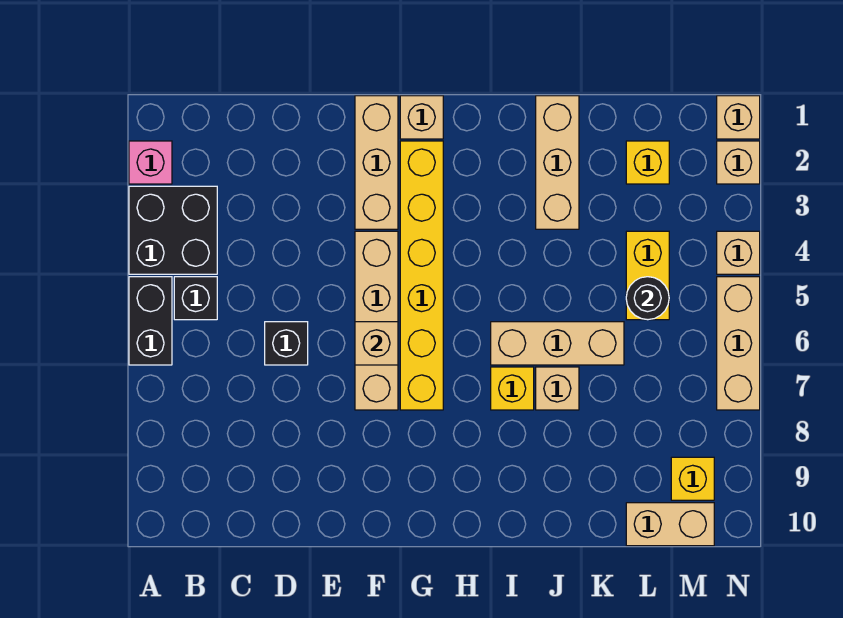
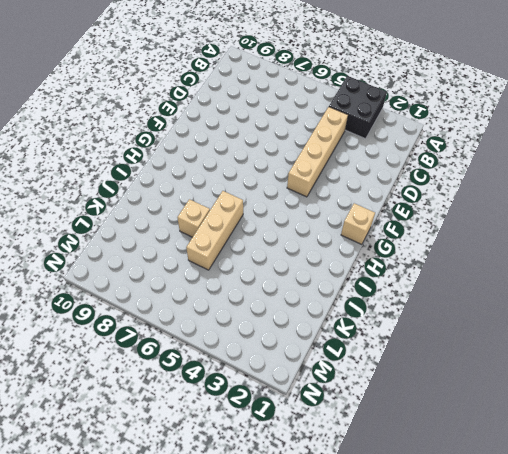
tan 1x4 brick [287,107,348,197] -> tan 1x4 brick turned to [355,231,398,410]
none -> pink 1x1 brick [129,141,172,184]
none -> black 1x2 brick [129,277,172,365]
none -> black 1x1 brick [174,277,217,320]

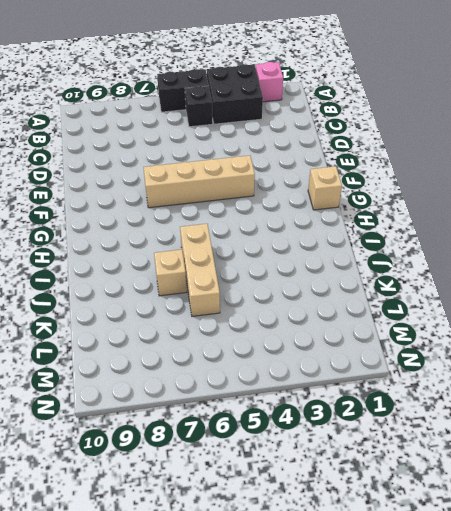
none -> black 1x1 brick [265,322,308,365]
none -> tan 1x3 brick [355,96,398,229]
none -> yellow 1x6 brick [400,141,443,410]

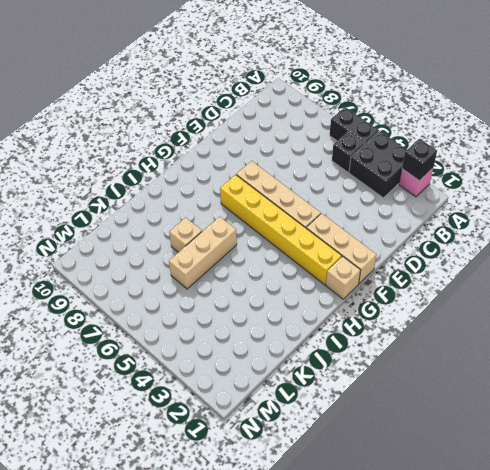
black 1x1 brick [402,139,437,181] -> black 1x1 brick moved to [265,322,308,365]
none -> yellow 1x1 brick [491,367,534,410]
none -> tan 1x3 brick [536,96,579,229]
none -> yellow 1x1 brick [626,141,669,184]

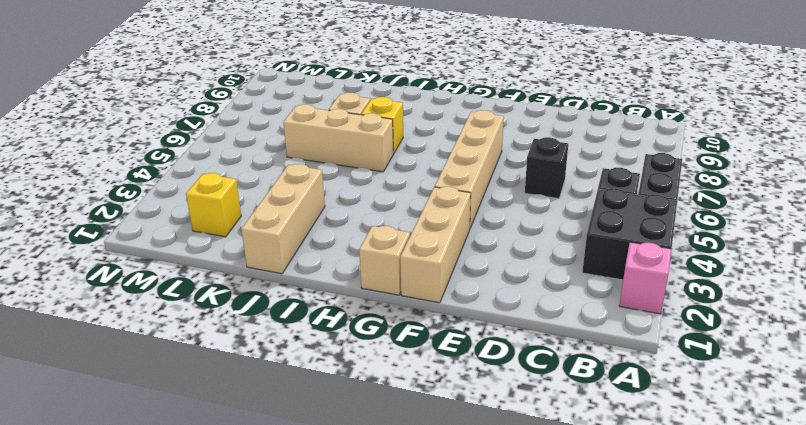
none -> yellow 1x6 brick [400,141,443,410]
none -> yellow 1x2 brick [626,231,669,320]
none -> tan 1x2 brick [626,503,714,546]

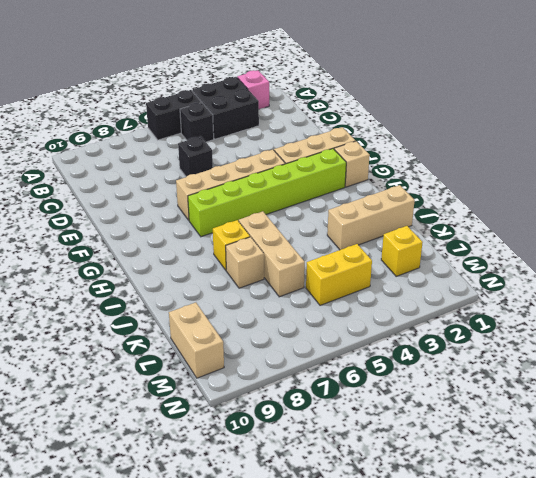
lime 1x6 brick [188,149,346,237] -> yellow 1x6 brick [400,141,443,410]
none -> yellow 1x1 brick [671,457,714,500]
none -> tan 1x1 brick [717,96,760,139]
none -> tan 1x1 brick [717,141,760,184]

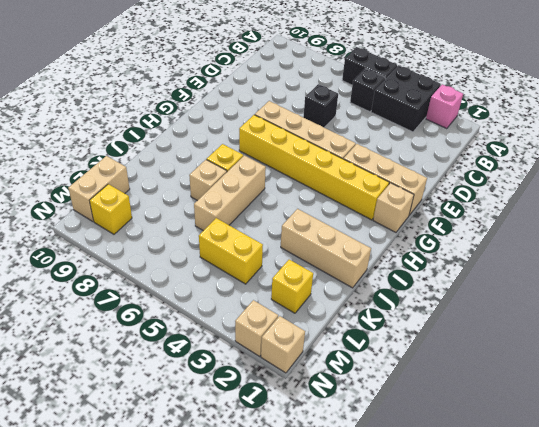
none -> tan 1x1 brick [717,231,760,274]
none -> tan 1x3 brick [717,277,760,410]
none -> tan 1x1 brick [355,322,398,365]

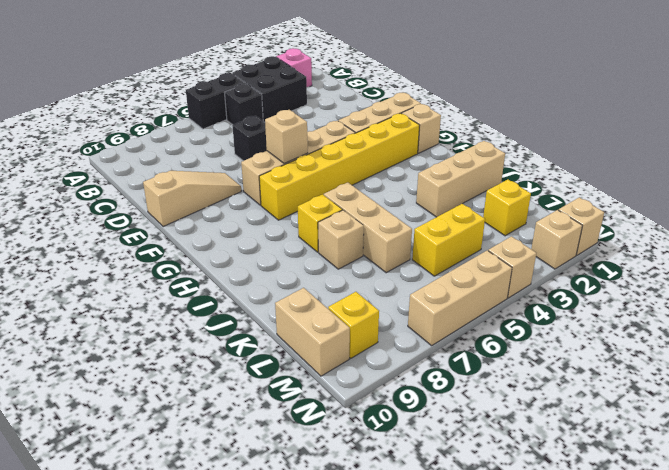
tan 1x3 slope [143,171,241,227] -> none
none -> black 1x1 round brick [626,277,669,320]

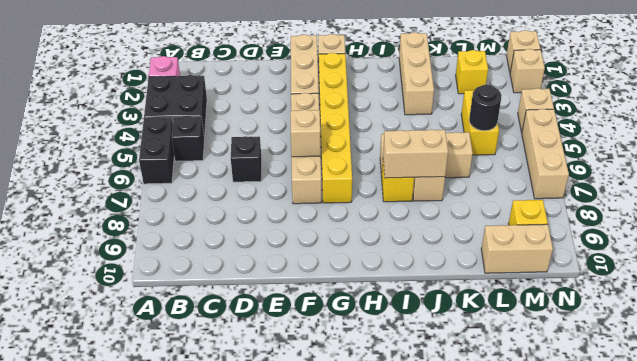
tan 1x2 brick [383,130,448,178] -> none

